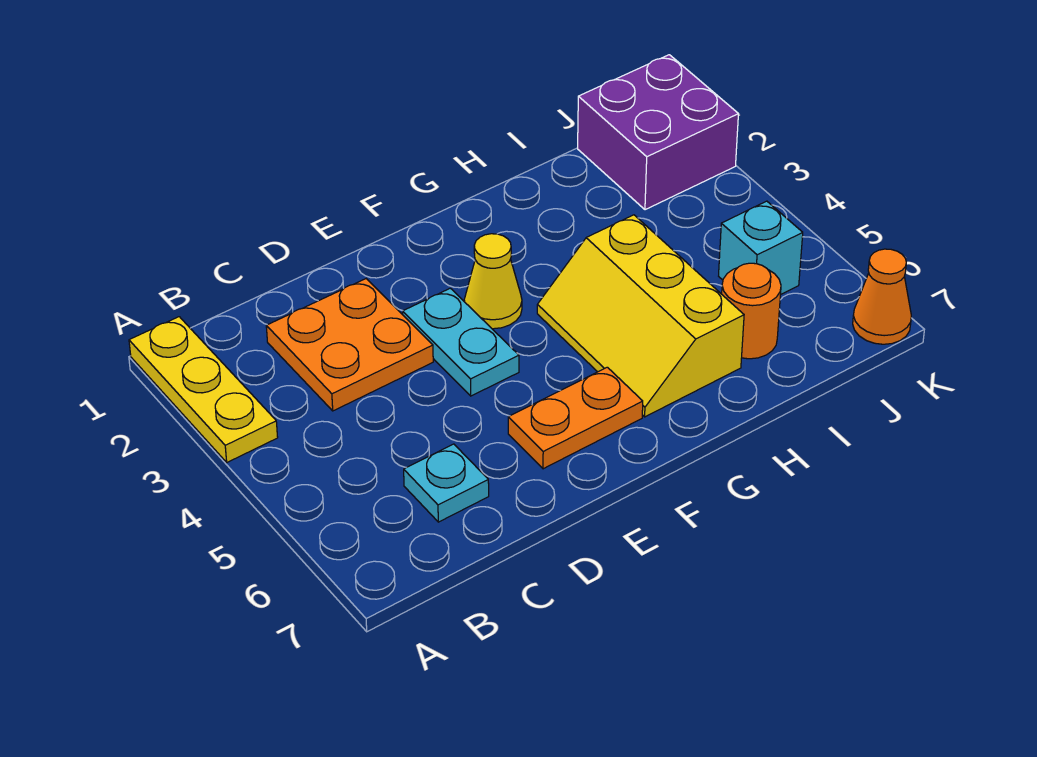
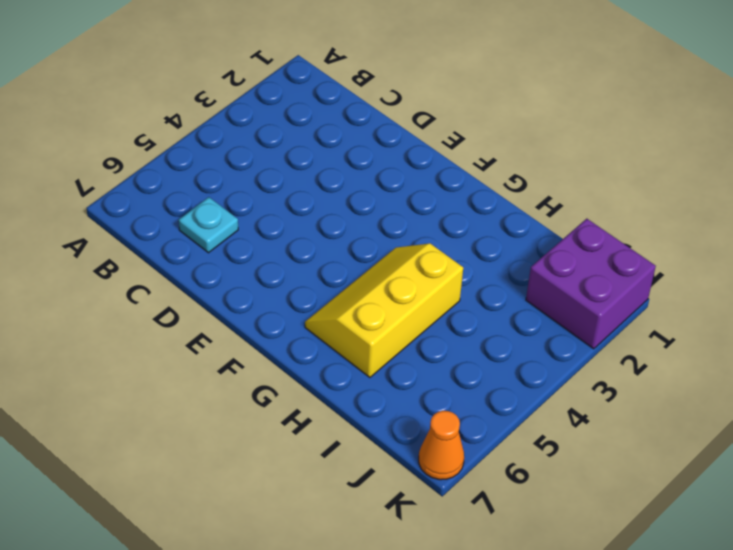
none -> yellow 1x3 plate [129,317,278,462]
none -> orange 2x2 plate [266,279,433,411]

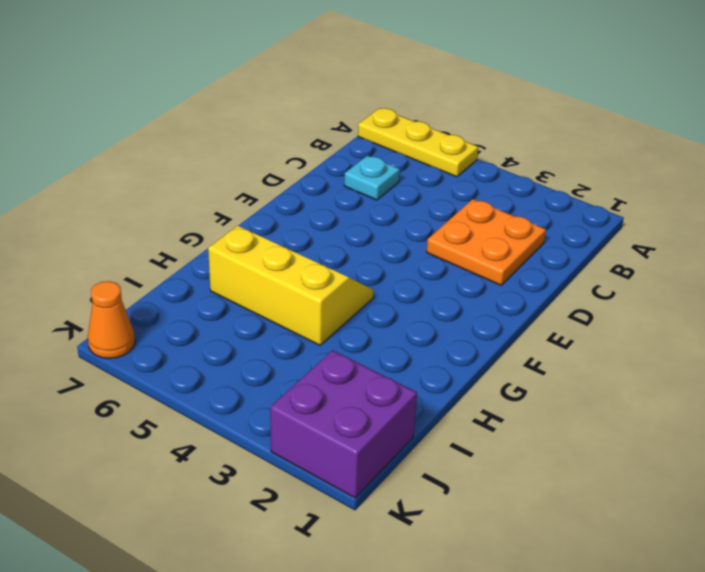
yellow 1x3 plate [358,108,478,177] -> yellow 1x3 plate moved to [129,317,278,462]
none -> cyan 1x2 plate [403,288,519,396]
none -> orange 1x2 plate [508,367,643,469]

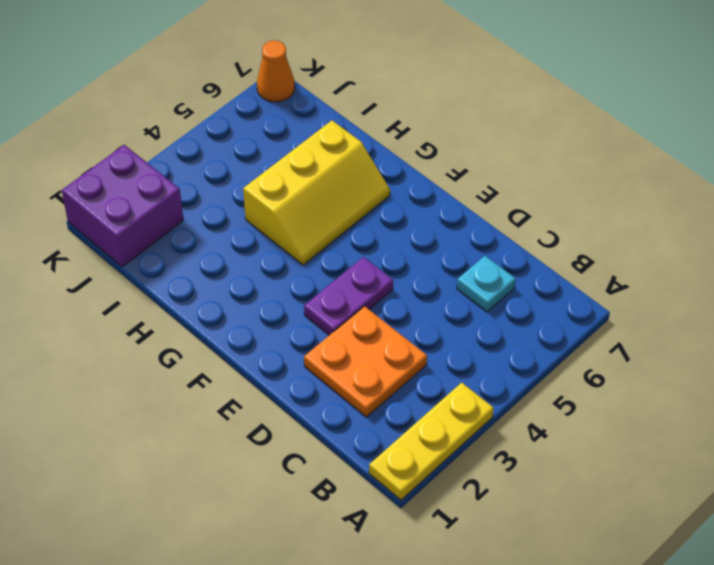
purple 1x2 plate [304,257,393,335] -> cyan 1x2 plate [403,288,519,396]
none -> orange 1x2 plate [508,367,643,469]
none -> yellow 1x1 cone [464,234,522,329]

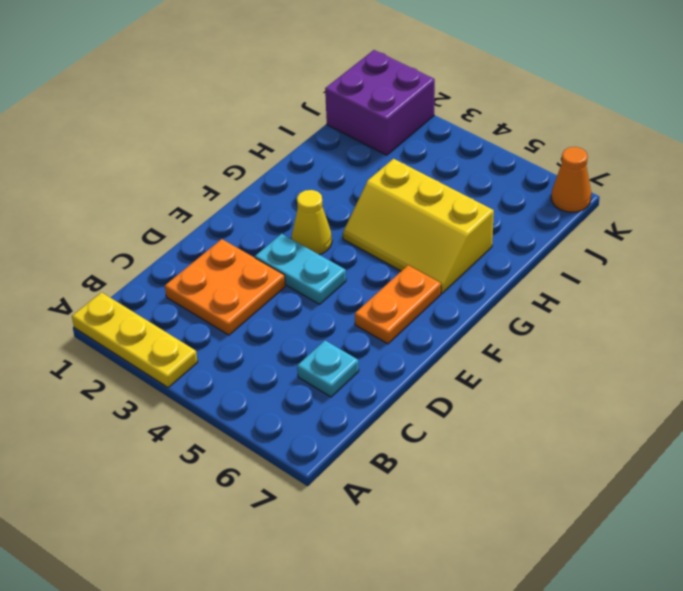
none -> orange 1x1 round brick [722,263,781,359]
none -> cyan 1x1 brick [719,201,803,294]

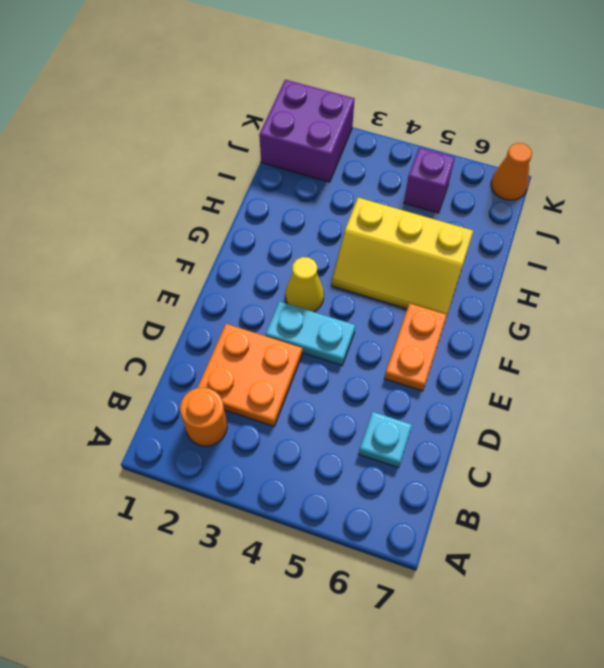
orange 1x1 round brick [180,387,227,446] -> orange 1x1 round brick moved to [722,263,781,359]
purple 1x1 brick [404,147,455,213] -> cyan 1x1 brick [719,201,803,294]
none -> yellow 1x3 plate [129,317,278,462]

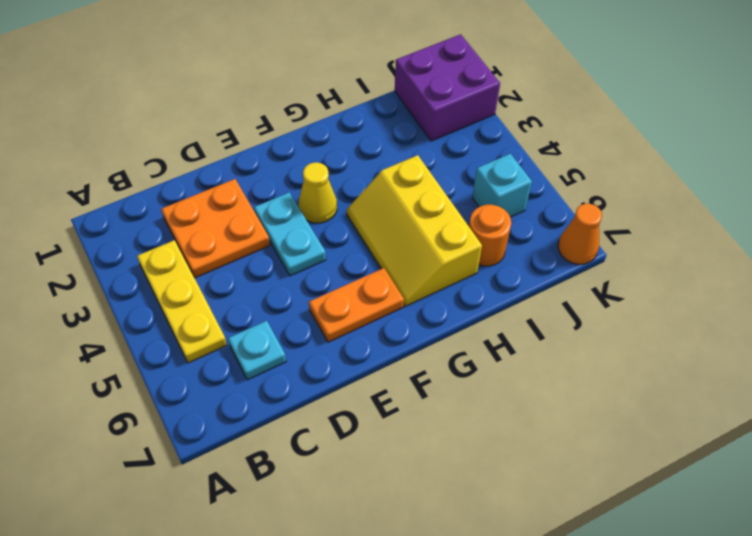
yellow 1x3 plate [137,240,227,363] -> yellow 1x3 plate moved to [129,317,278,462]

